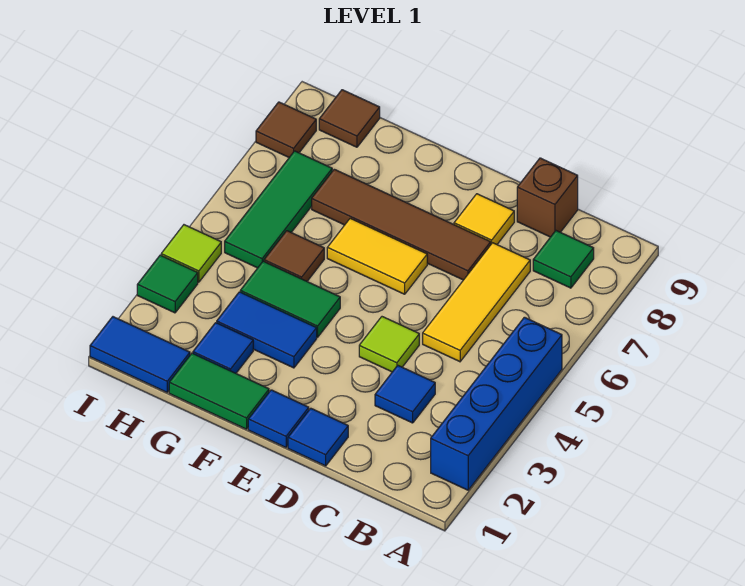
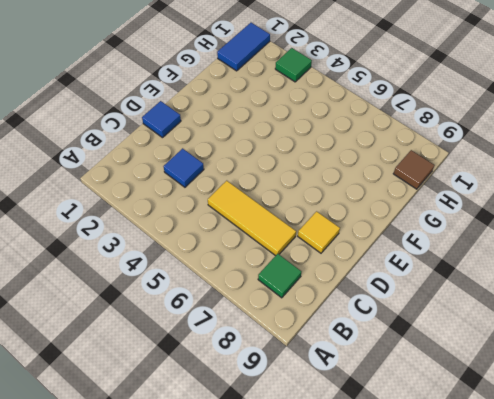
none -> blue 1x4 brick [431,317,562,490]
none -> brown 1x1 brick [517,158,578,237]
none -> lime 1x1 tile [359,317,419,372]

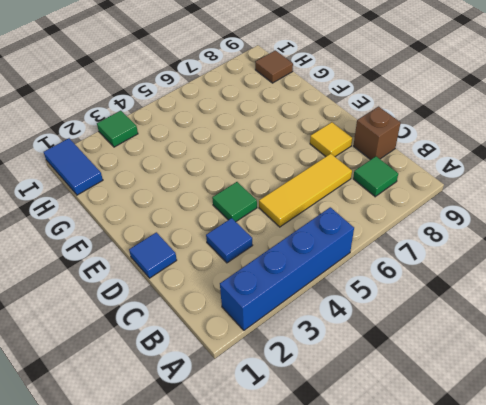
green 1x1 tile [212,182,257,222] -> lime 1x1 tile [359,317,419,372]
none -> brown 1x4 tile [312,169,491,280]
none -> blue 1x1 tile [248,390,309,447]
none -> yellow 1x2 tile [327,218,427,294]

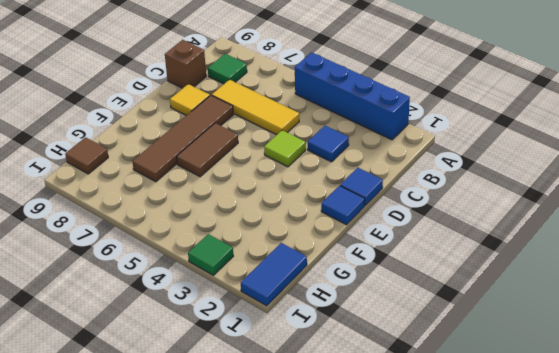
brown 1x2 tile [177,123,238,177] -> yellow 1x2 tile [327,218,427,294]
none -> green 1x2 tile [169,353,269,429]
none -> blue 1x2 tile [217,292,317,368]
none -> green 1x2 tile [240,261,340,337]

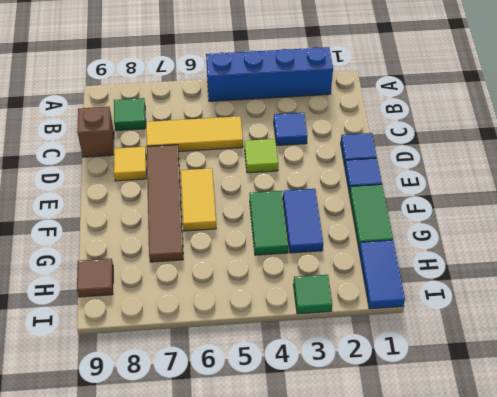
none -> blue 1x1 tile [193,323,253,373]
none -> brown 1x1 tile [264,231,324,281]
none -> green 1x3 tile [225,151,332,268]

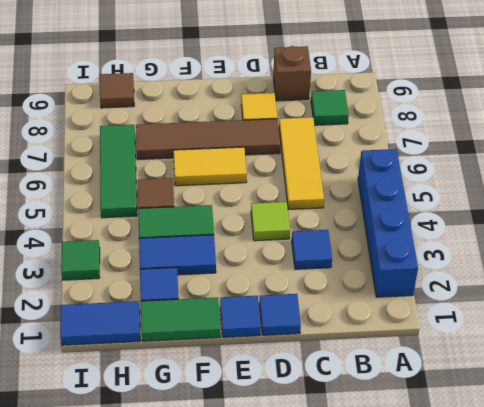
none -> lime 1x1 tile [161,225,221,282]
none -> brown 1x1 tile [256,102,316,157]

